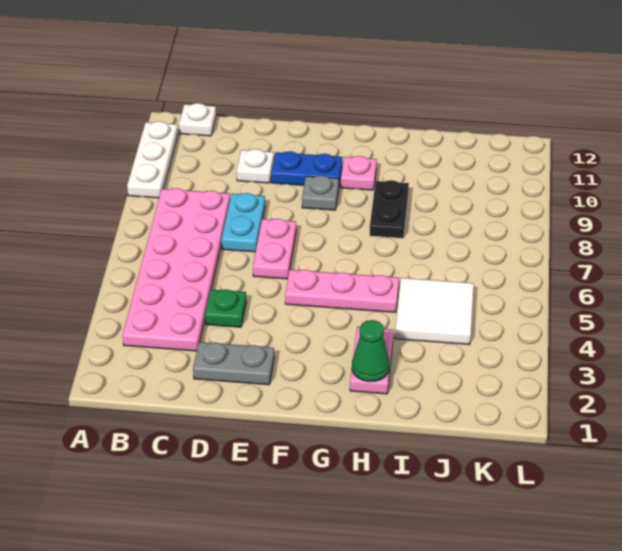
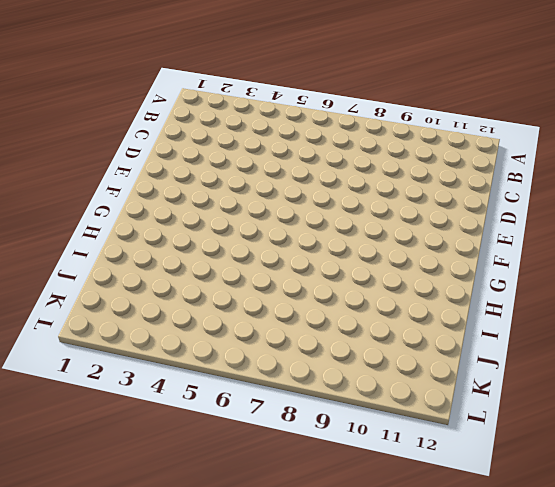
none -> white 1x3 plate [127,121,178,198]
none -> pink 2x6 plate [123,188,230,351]
none -> white 1x1 plate [179,103,216,136]

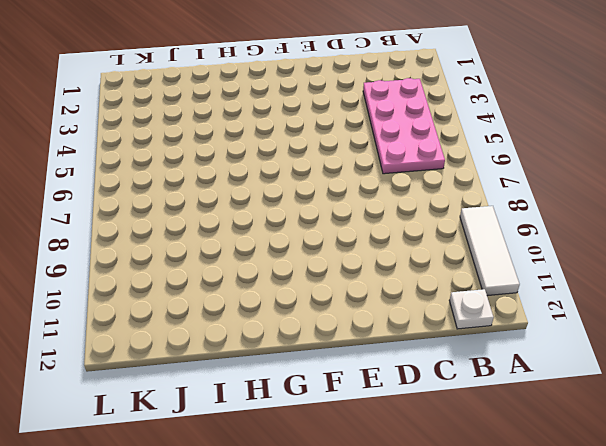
white 1x3 tile [460,206,520,296] -> white 1x3 plate [127,121,178,198]
pink 2x4 plate [363,78,445,174] -> pink 2x6 plate [123,188,230,351]
none -> grey 1x2 plate [193,342,274,385]
none -> green 1x1 plate [205,289,246,327]
none -> cyan 1x2 plate [222,193,265,252]

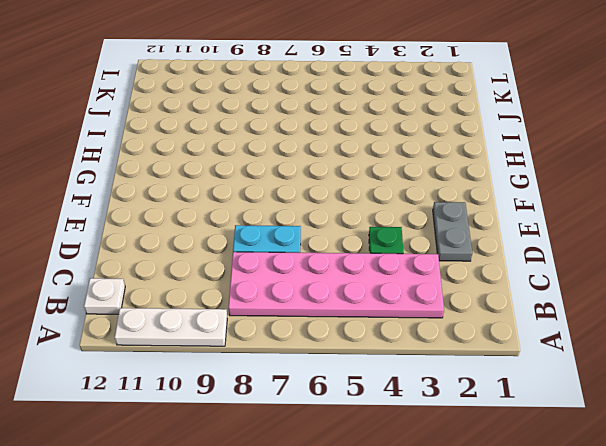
none -> white 1x1 plate [237,149,274,183]
none -> pink 1x2 plate [253,219,296,279]
none -> blue 1x2 plate [271,151,342,185]

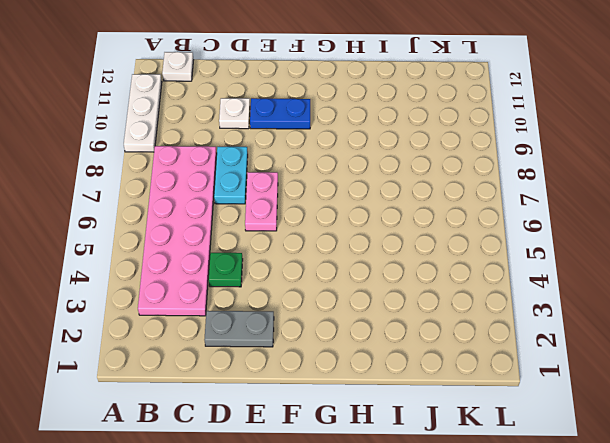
none -> pink 1x3 plate [285,270,399,312]
none -> grey 1x1 plate [302,175,339,210]
none -> pink 1x1 plate [341,156,377,190]

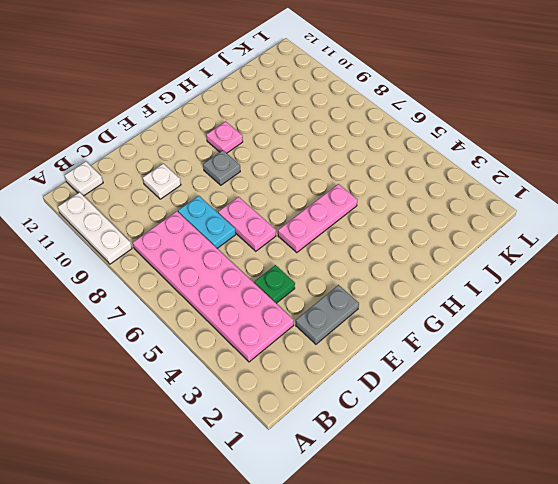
none -> blue 1x2 plate [271,151,342,185]
none -> pink 1x2 plate [350,327,393,394]
none -> black 1x2 plate [370,180,409,238]

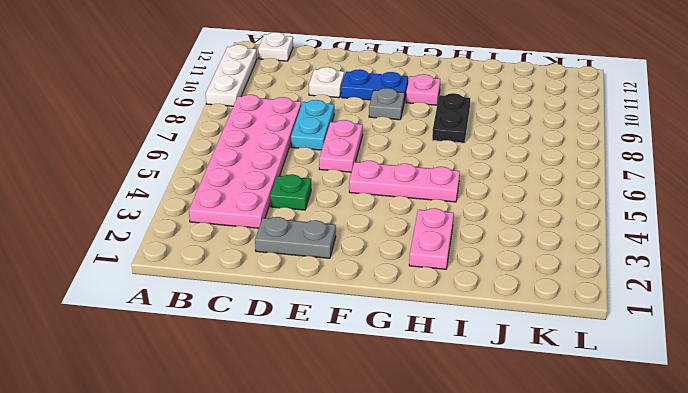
none -> white 2x2 tile [395,278,474,345]
none -> green 1x1 cone [352,320,390,381]

